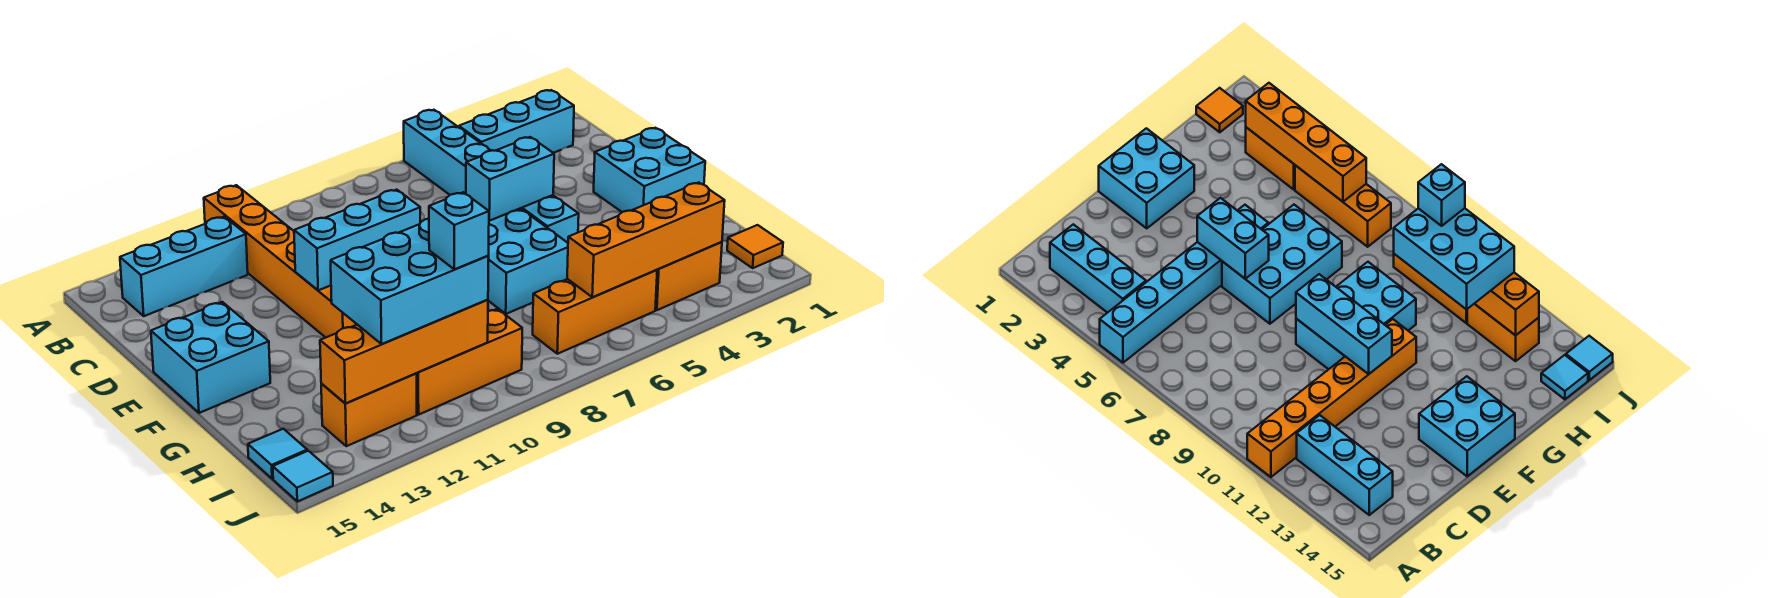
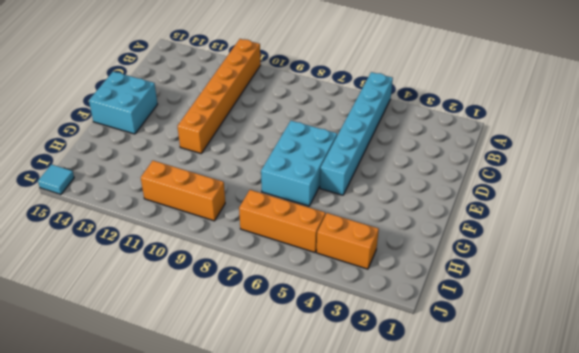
none -> cyan 1x3 brick [459,90,574,153]
none -> cyan 1x3 brick [120,217,248,316]
none -> cyan 2x2 brick [594,128,705,212]

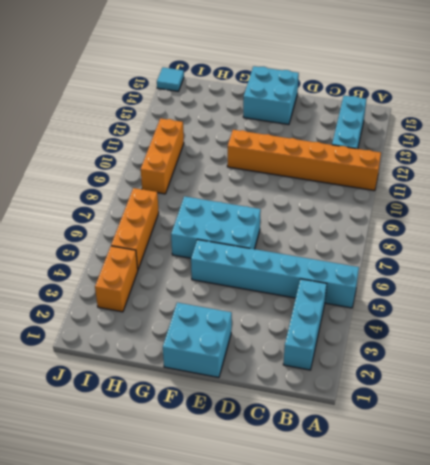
none -> cyan 2x3 brick [1296,262,1416,369]
none -> orange 1x1 tile [727,225,783,268]
none -> orange 1x2 brick [321,373,417,446]

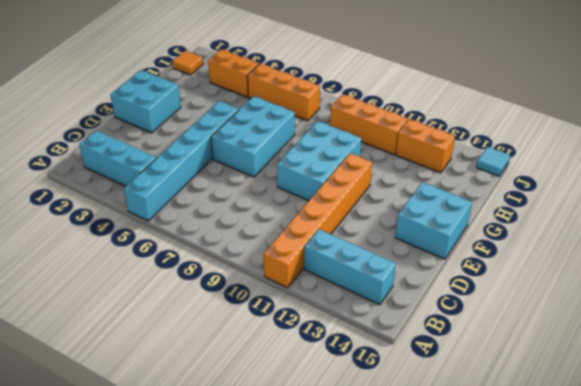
none -> cyan 1x1 tile [248,429,307,479]
none -> cyan 1x2 brick [466,137,554,221]
none -> cyan 1x3 brick [294,190,420,290]

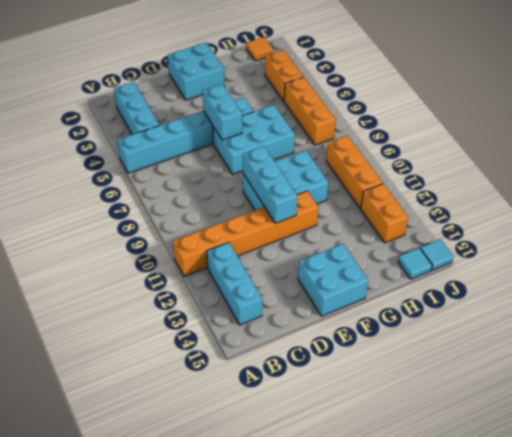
none -> orange 1x4 brick [567,182,725,297]
none -> orange 1x4 brick [320,300,488,403]
none -> cyan 2x3 brick [331,219,489,344]

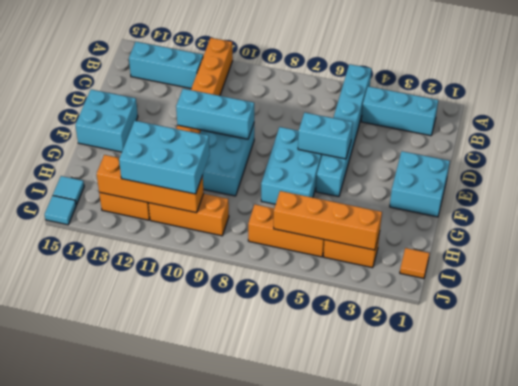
none -> cyan 1x1 brick [429,192,489,269]

